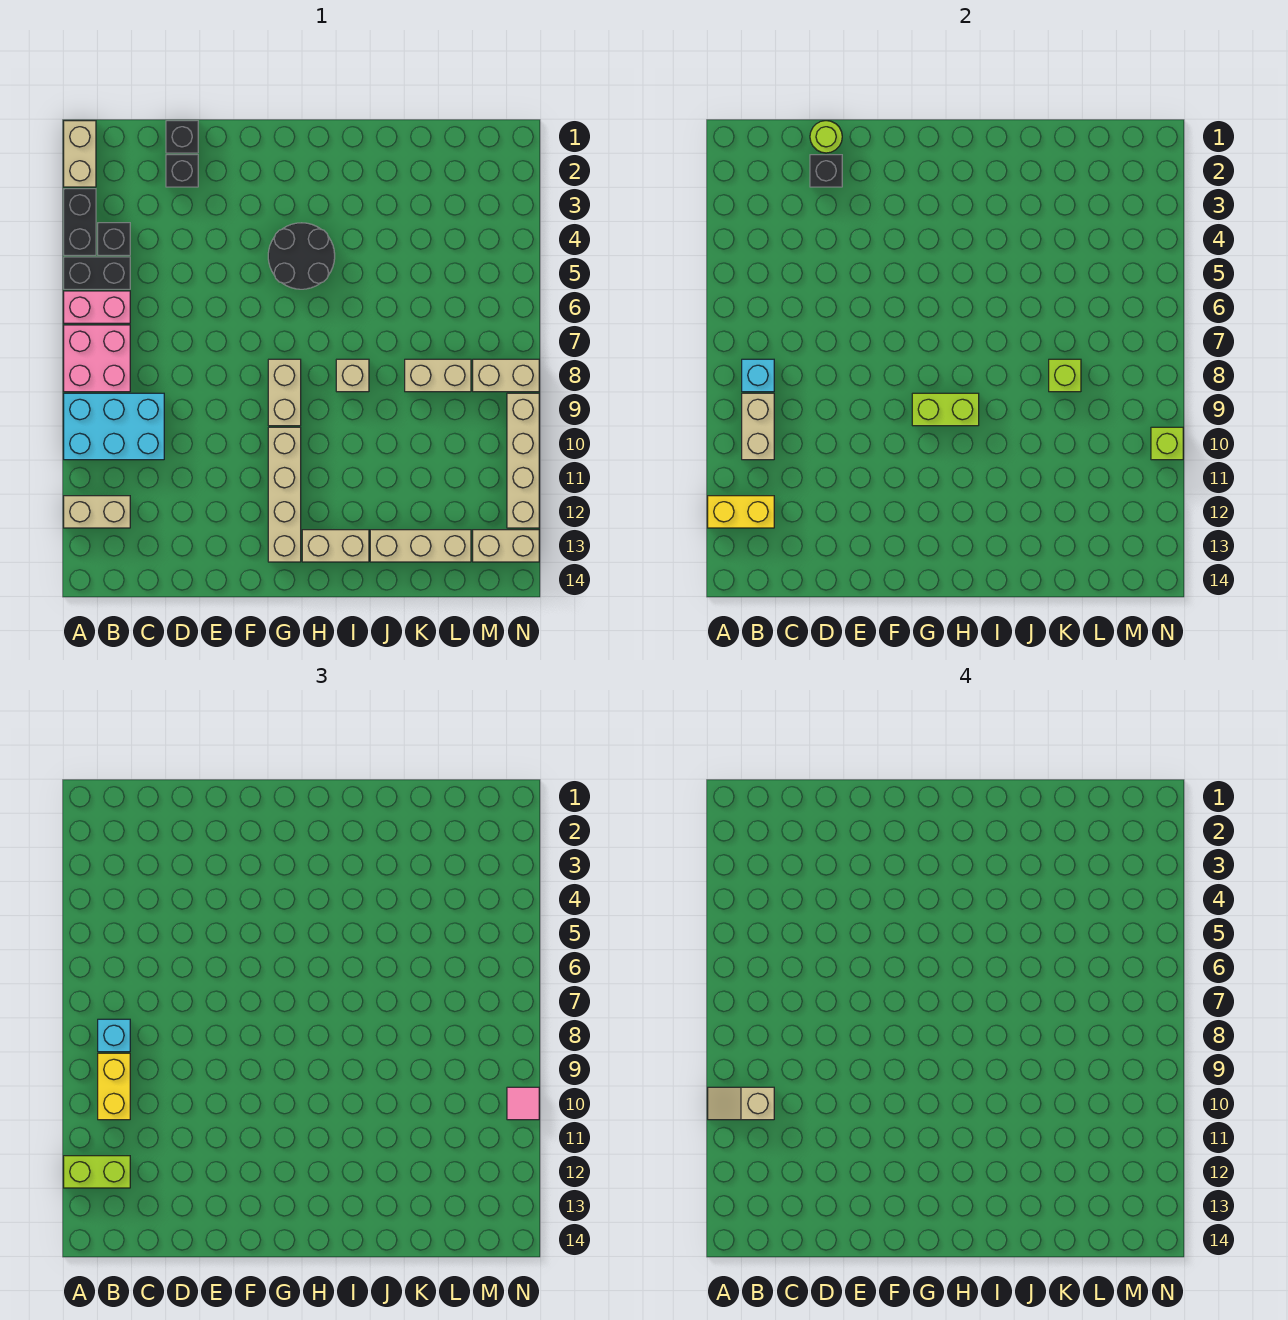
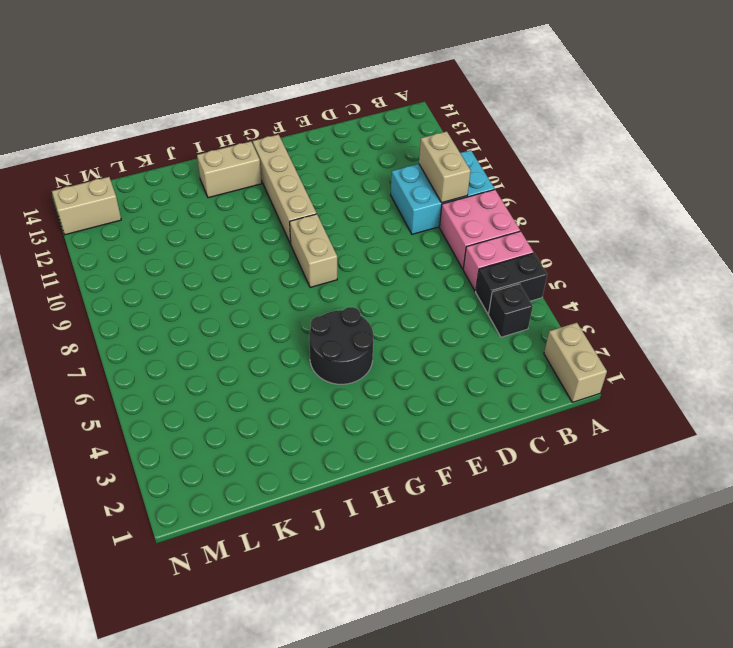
none -> black 1x2 brick [64,189,96,255]
none -> tan 1x2 brick [64,496,130,528]
none -> black 1x1 brick [166,121,198,153]
none -> black 1x1 brick [166,155,198,187]

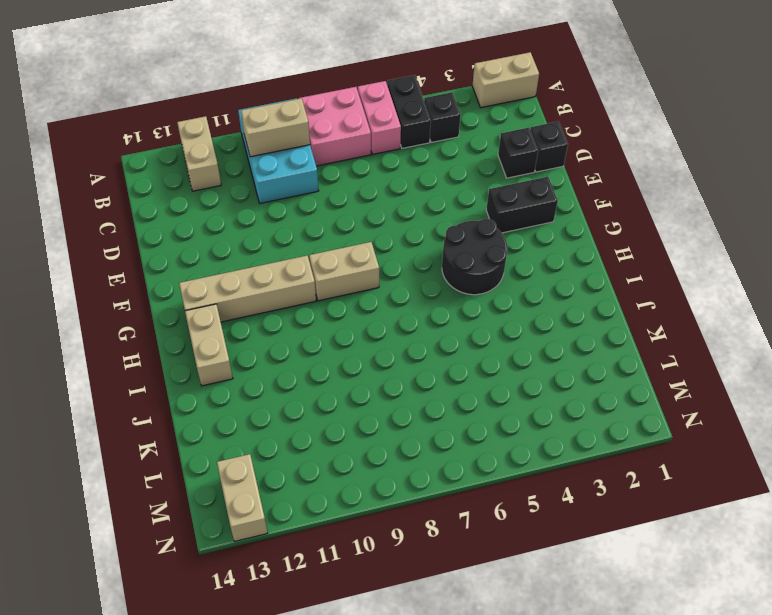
black 1x2 brick [486,177,558,233] -> black 1x2 brick moved to [64,189,96,255]
none -> tan 1x1 brick [336,359,369,392]
none -> tan 1x3 brick [370,530,471,562]
none -> tan 1x2 brick [405,359,471,392]
none -> tan 1x2 brick [473,359,539,392]

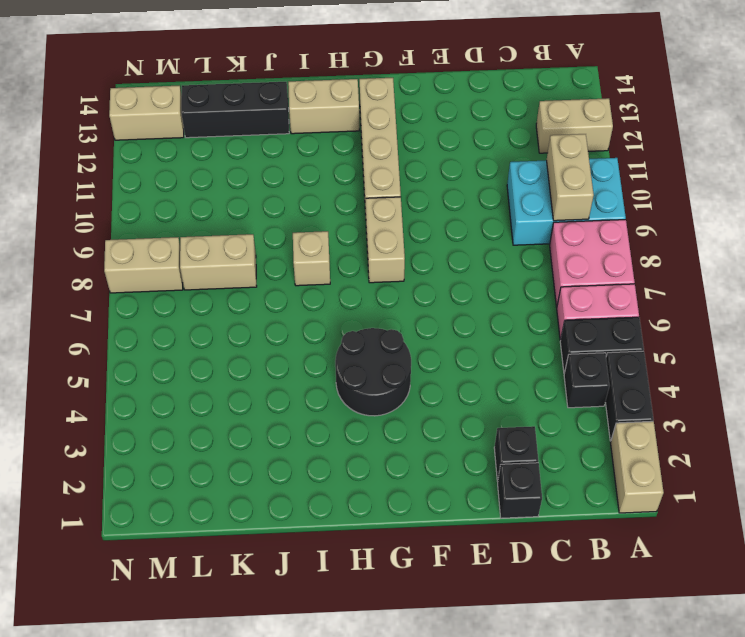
black 1x3 brick [181,82,289,138] -> tan 1x3 brick [370,530,471,562]
none -> tan 1x4 brick [507,393,539,528]
none -> yellow 1x2 brick [708,496,774,528]
none -> cyan 1x1 brick [742,359,774,392]
none -> lime 1x1 round brick [810,121,842,153]

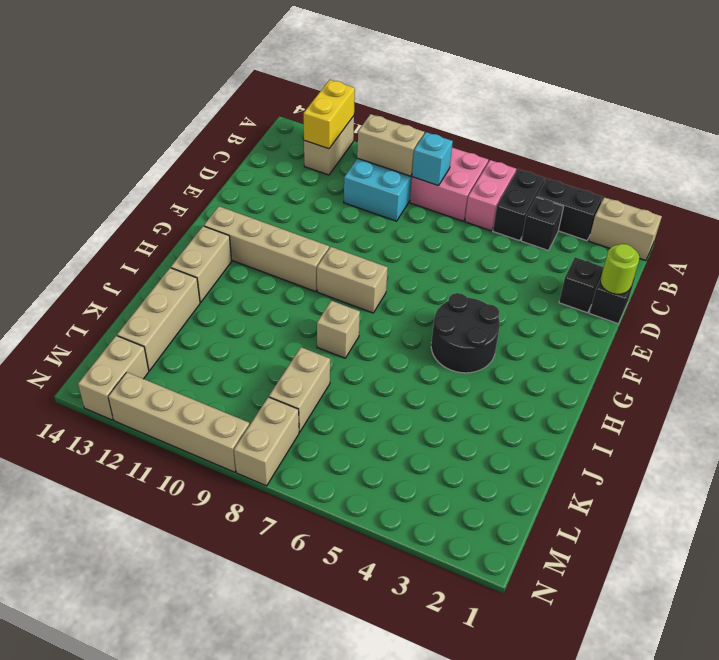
none -> black 1x1 brick [810,155,842,187]
none -> lime 1x2 brick [912,393,979,426]
none -> lime 1x1 brick [1049,359,1081,392]
none -> lime 1x1 brick [1151,427,1183,460]

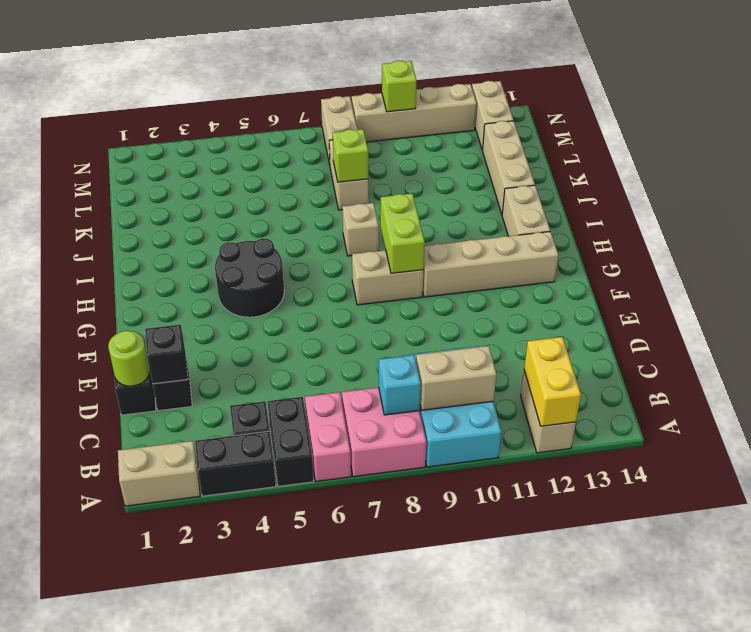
none -> lime 1x2 brick [64,1156,130,1188]
none -> cyan 1x1 brick [98,1019,130,1052]
none -> yellow 1x2 brick [98,1053,130,1120]
none -> pink 1x1 tile [507,1087,539,1120]

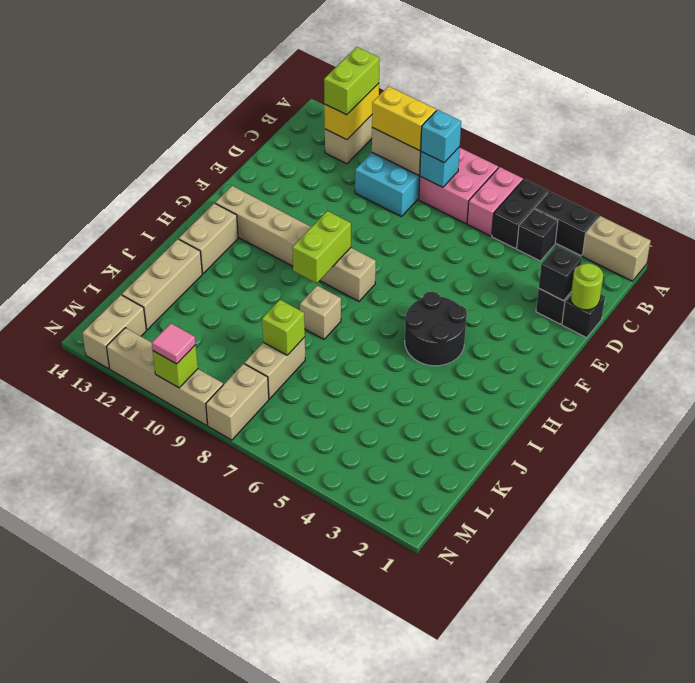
none -> tan 1x2 slope [708,1087,774,1120]

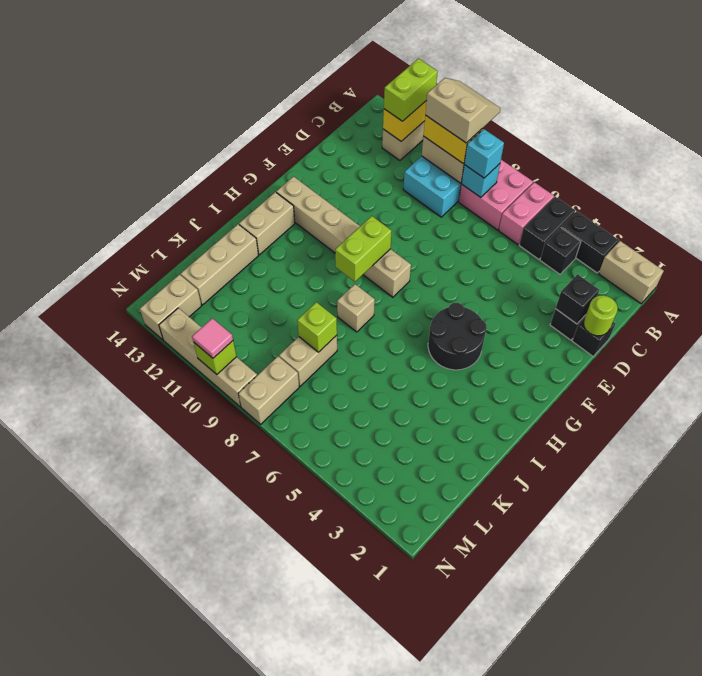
tan 2x2 slope [425,78,500,143] -> tan 1x2 slope [708,1087,774,1120]

